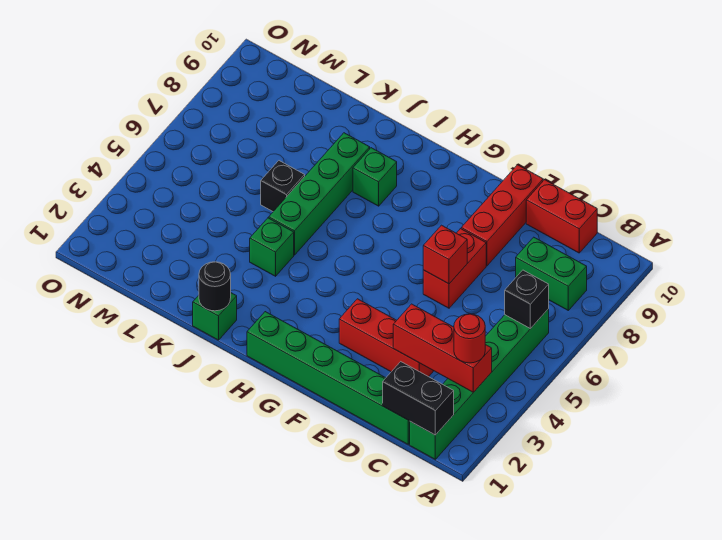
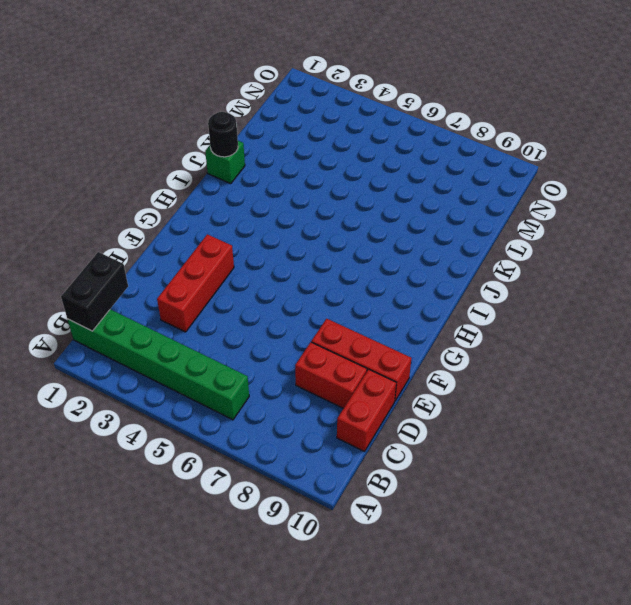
red 1x2 brick [295,342,367,408] -> red 1x2 brick moved to [423,229,486,308]
none -> green 1x2 brick [516,237,587,310]
none -> green 1x6 brick [247,312,410,444]
none -> green 1x1 brick [353,148,397,206]

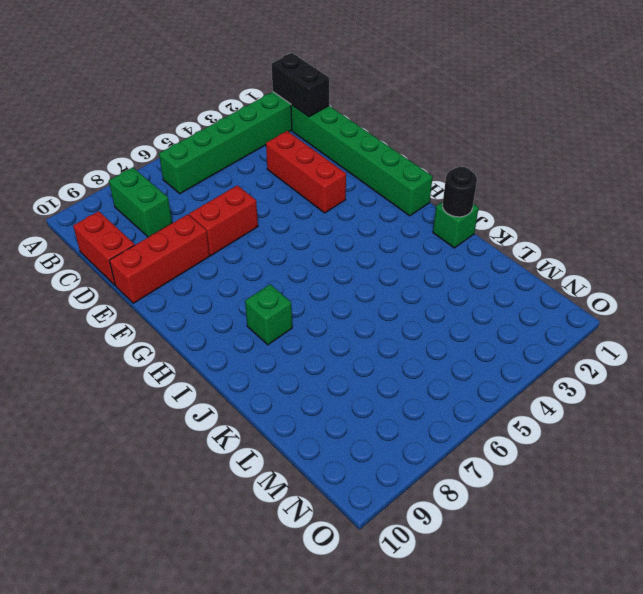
none -> green 1x1 brick [250,218,294,276]
none -> green 1x4 brick [269,133,370,255]
none -> black 1x1 brick [261,161,305,211]

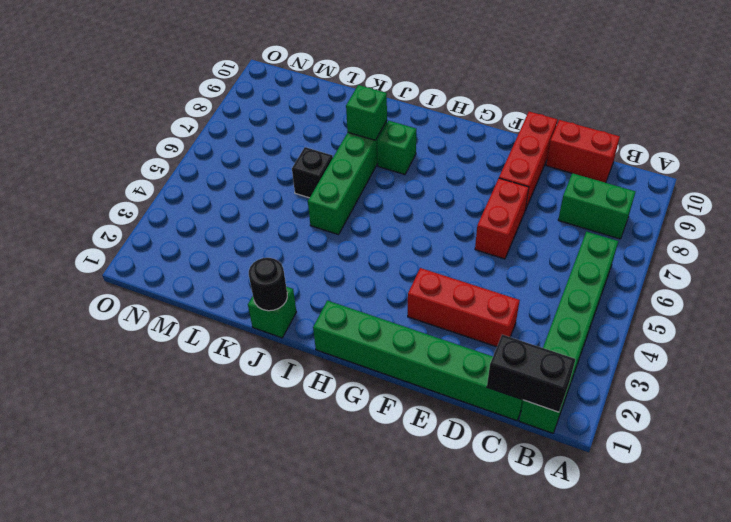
green 1x1 brick [346,85,387,140] -> green 1x1 brick moved to [250,218,294,276]
none -> red 1x3 brick [393,304,492,392]
none -> black 1x1 brick [505,270,549,329]
none -> red 1x1 brick [423,225,467,284]

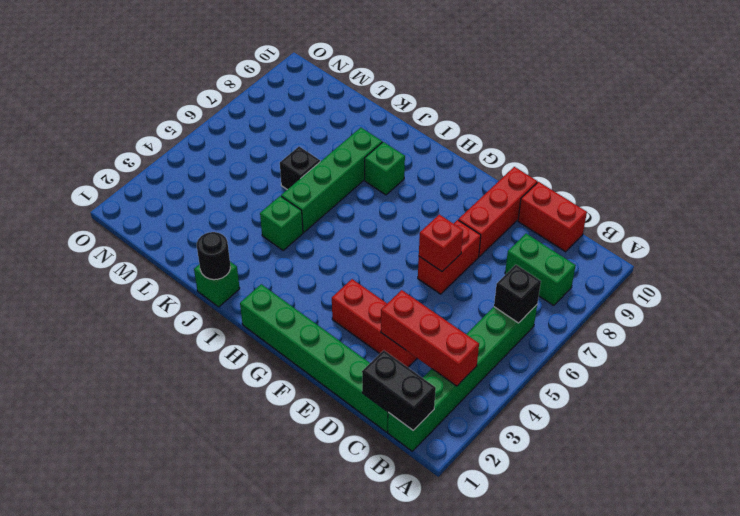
none -> red 1x1 round brick [454,314,485,363]

